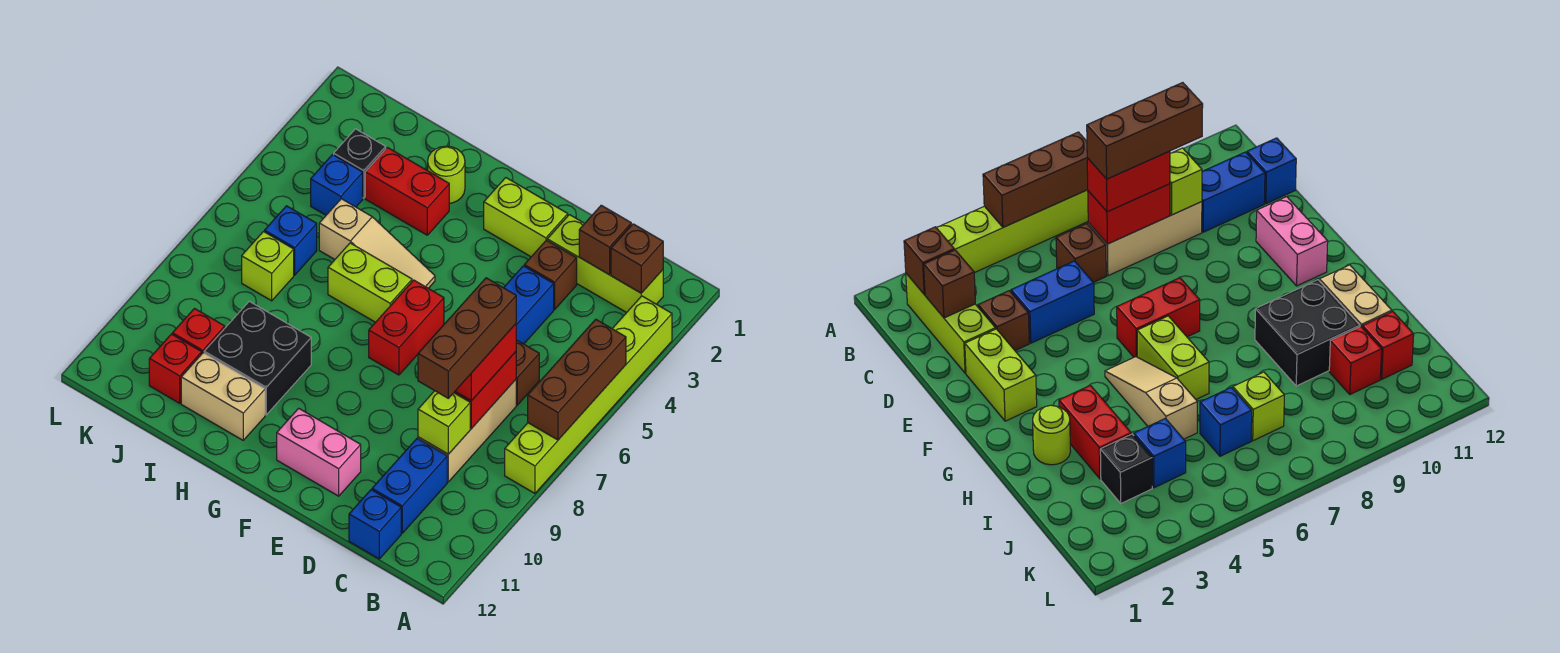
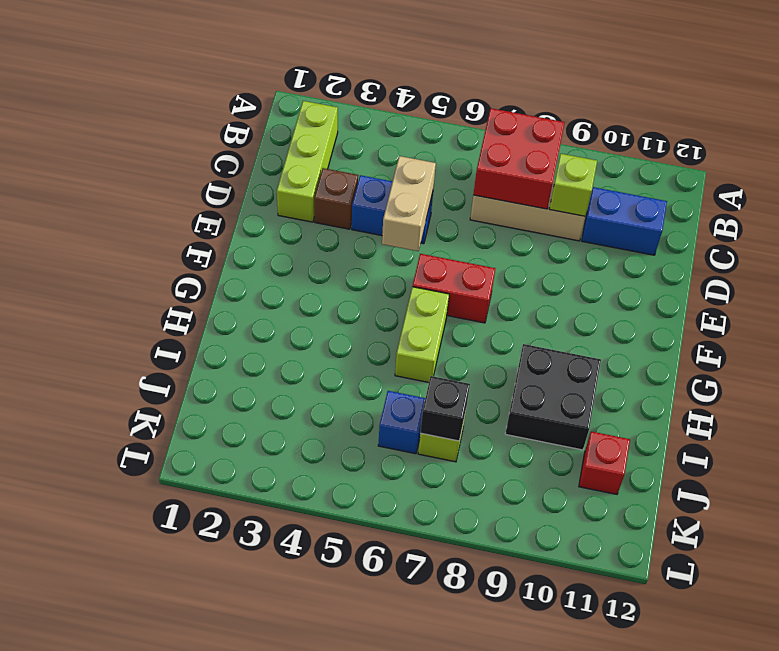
red 2x2 brick [473,108,565,209] -> red 1x2 brick [454,352,516,429]
tan 1x2 brick [382,156,436,251] -> tan 1x2 brick moved to [181,353,265,440]
black 1x1 brick [420,376,470,441] -> black 1x1 brick moved to [334,129,386,198]
none -> lime 1x6 brick [505,296,672,493]
none -> brown 1x1 brick [516,340,539,405]
none -> blue 1x1 brick [349,490,401,559]
none -> lime 1x2 brick [484,178,568,257]

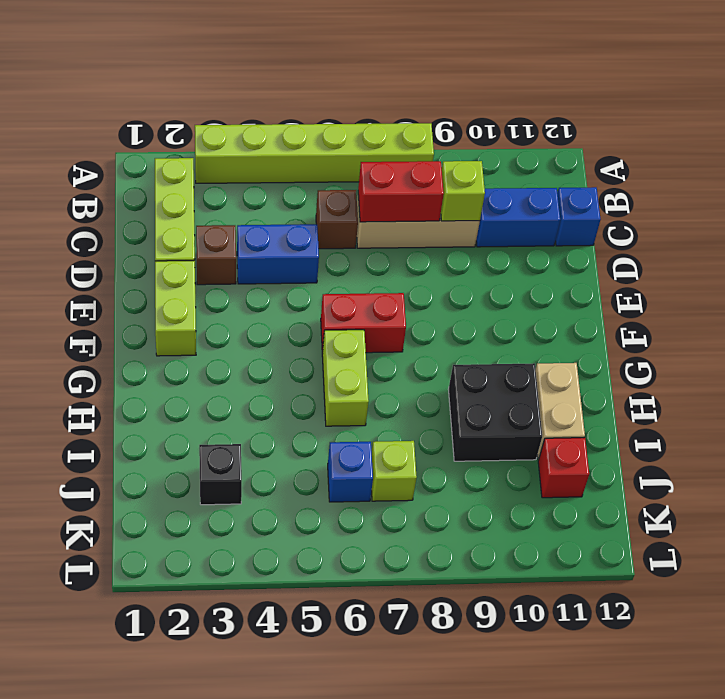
none -> pink 1x2 brick [277,408,361,496]
none -> tan 1x3 slope [319,199,435,288]
none -> lime 1x1 round brick [428,146,465,204]
none -> red 1x2 brick [365,147,449,235]

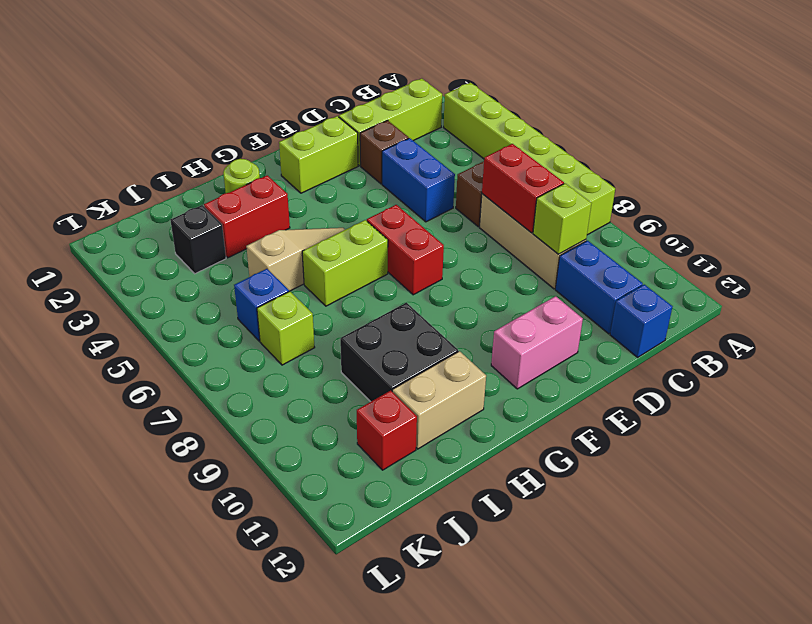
none -> blue 1x1 brick [311,155,363,215]
none -> red 1x1 brick [172,309,225,353]
none -> brown 1x3 brick [528,319,626,440]
none -> brown 1x1 brick [611,224,663,293]

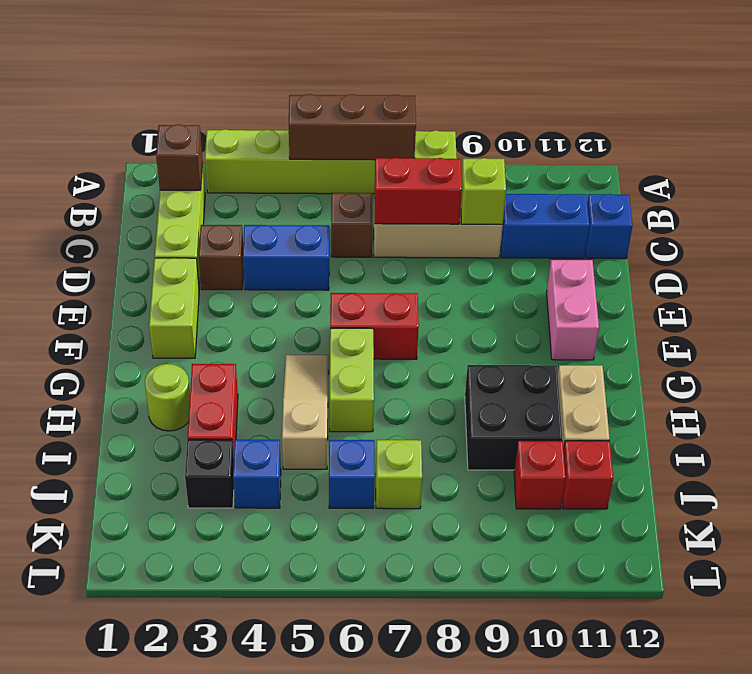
none -> brown 1x1 brick [579,205,631,275]
none -> red 1x2 brick [455,324,516,401]
none -> brown 1x3 brick [418,278,516,398]

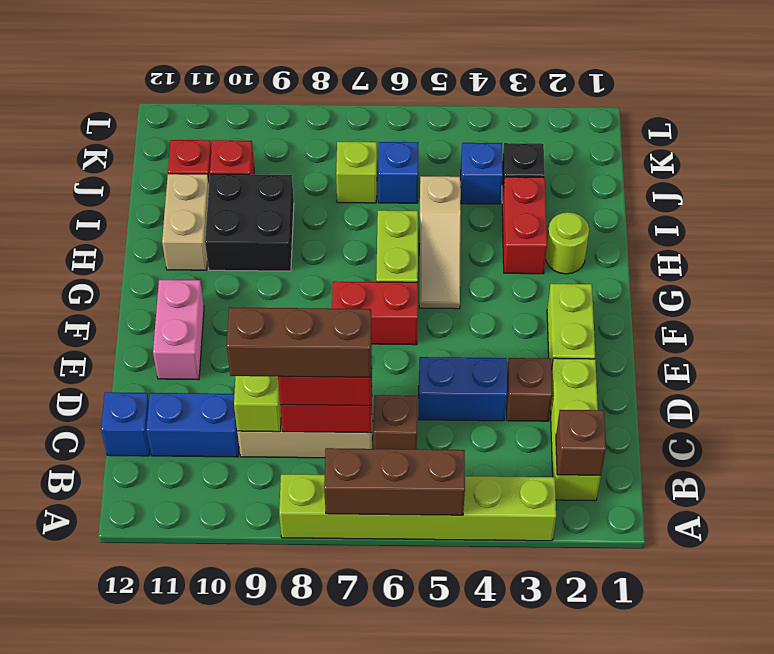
none -> brown 1x1 brick [579,205,631,275]

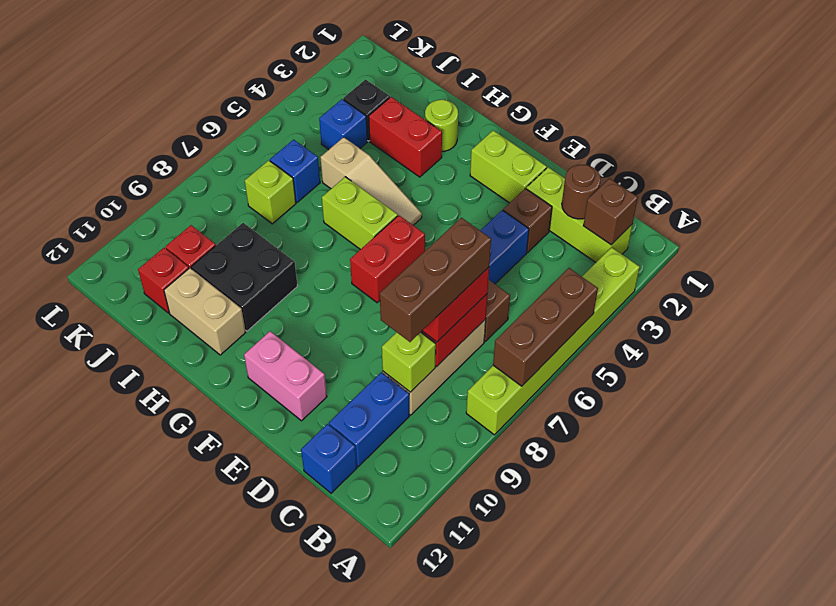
brown 1x1 round brick [562,165,601,219] -> brown 1x1 brick [579,205,631,275]

